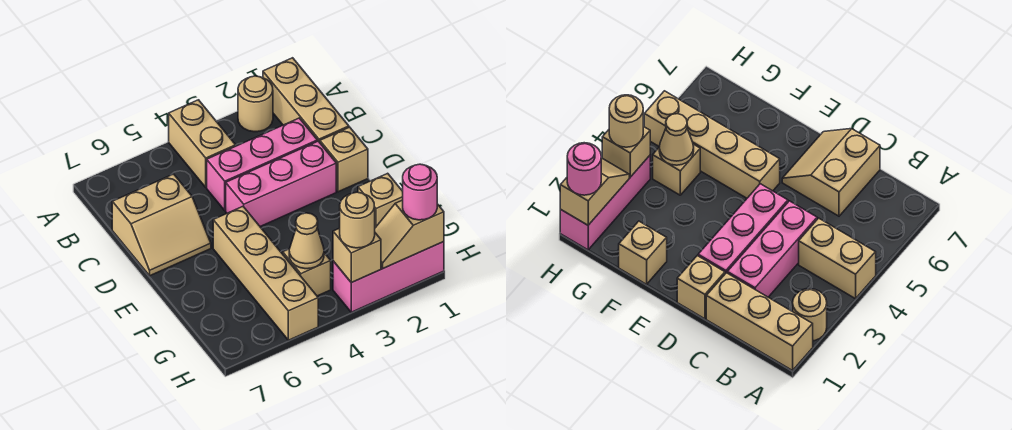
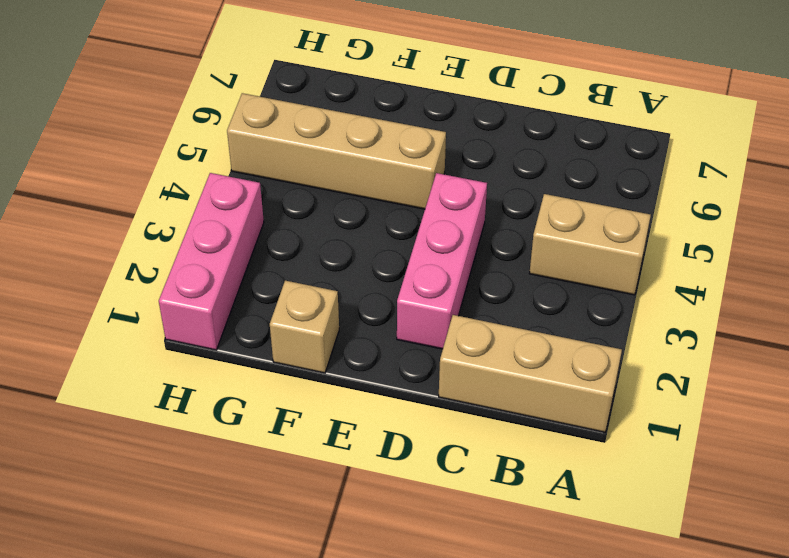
none -> tan 1x1 round brick [238,76,273,132]
none -> pink 1x3 brick [207,118,317,210]
none -> tan 2x2 slope [112,174,211,276]

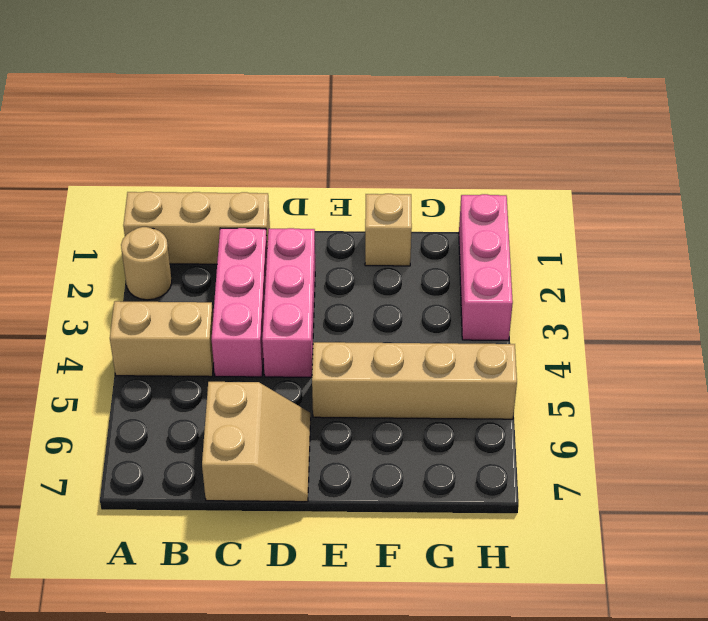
none -> tan 1x1 brick [320,127,368,192]
none -> tan 1x1 brick [283,249,331,296]
none -> tan 1x1 cone [289,213,324,269]

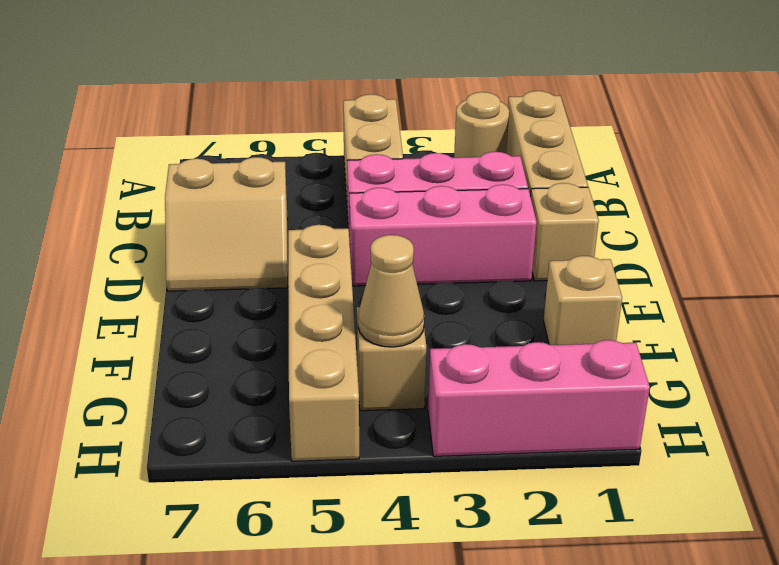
none -> tan 1x2 slope [375,200,444,268]
none -> tan 1x1 brick [333,228,381,283]
none -> pink 1x1 round brick [403,164,437,220]

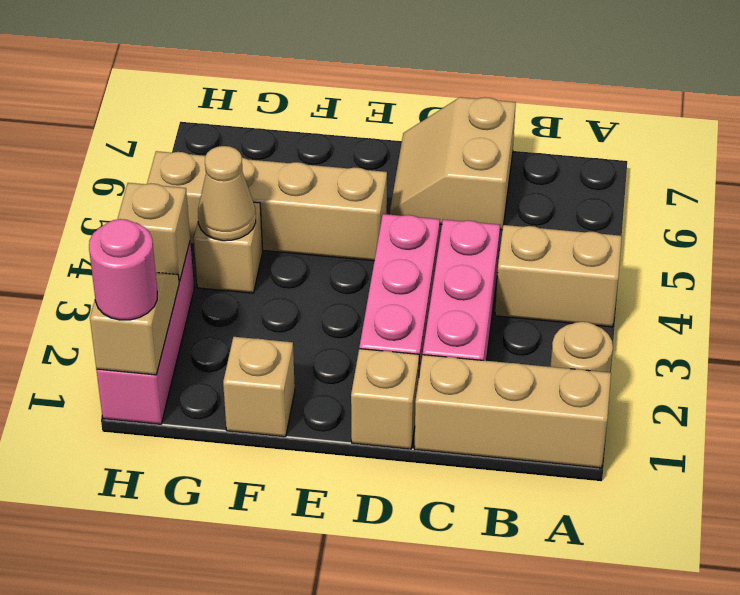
none -> tan 1x1 round brick [340,192,375,248]

